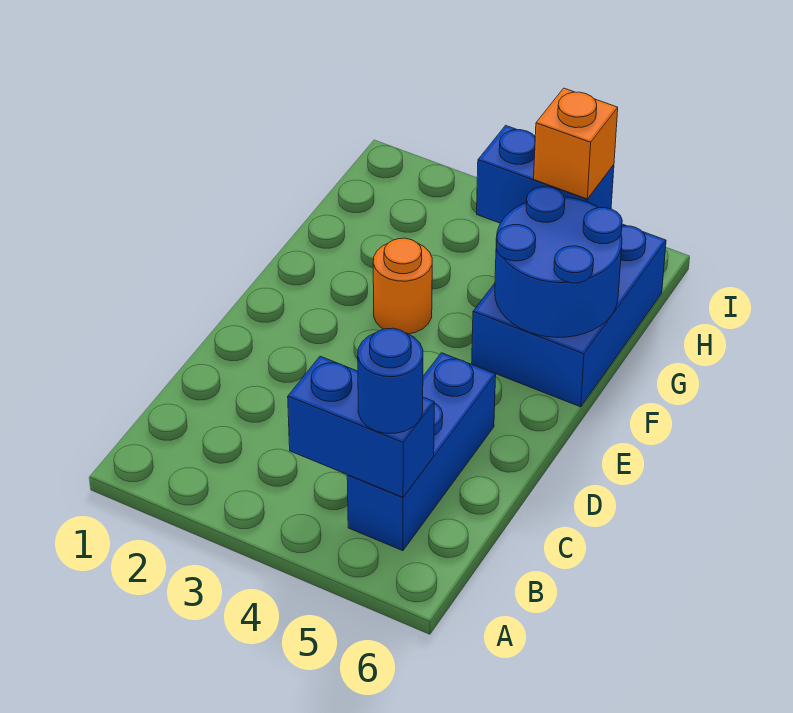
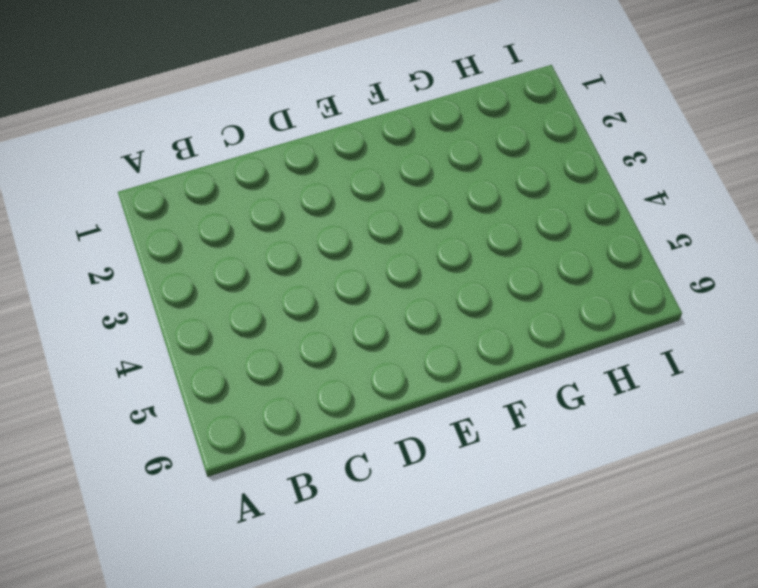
none -> blue 1x3 brick [347,353,496,551]
none -> orange 1x1 round brick [373,238,432,334]

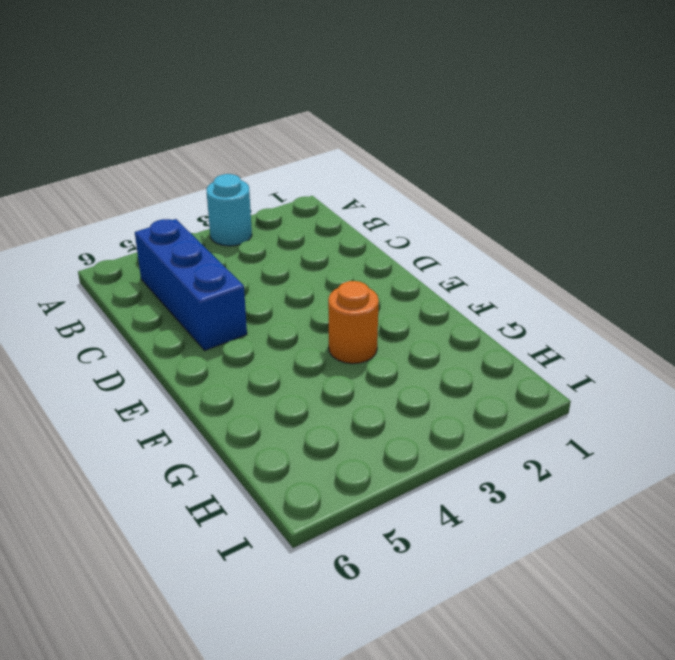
cyan 1x1 round brick [206,174,252,246] -> none
none -> blue 2x3 brick [472,224,666,407]
none -> blue 1x2 brick [288,356,434,497]

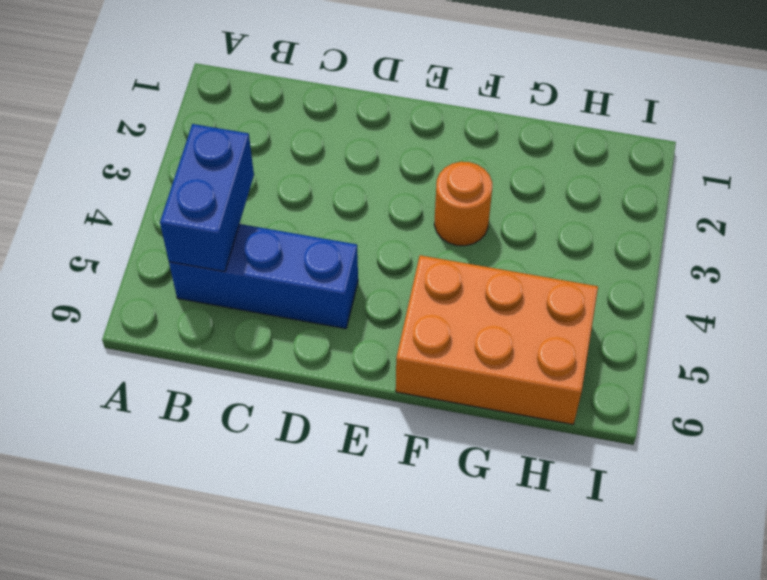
orange 2x3 brick [396,255,598,424] -> blue 2x3 brick [472,224,666,407]
none -> blue 2x2 round brick [495,187,622,338]
none -> blue 1x2 brick [477,125,614,223]

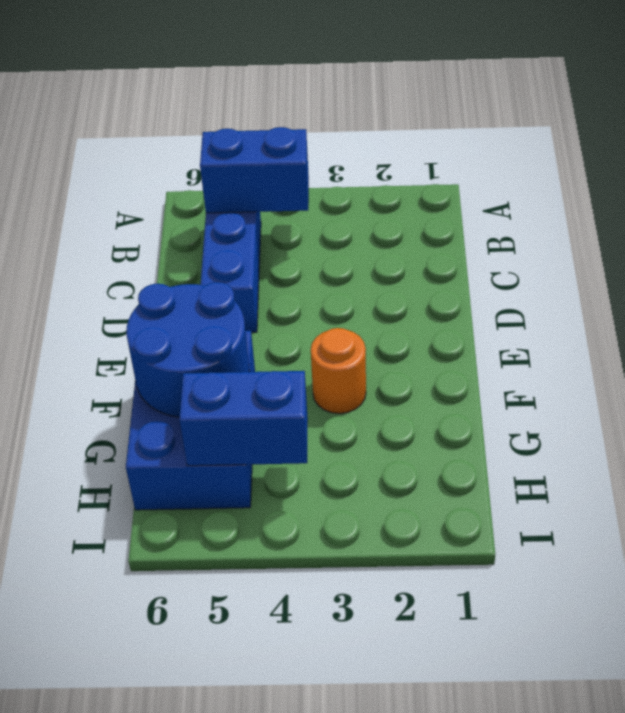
none -> blue 1x1 round brick [358,328,423,433]
none -> orange 1x1 brick [534,88,618,199]

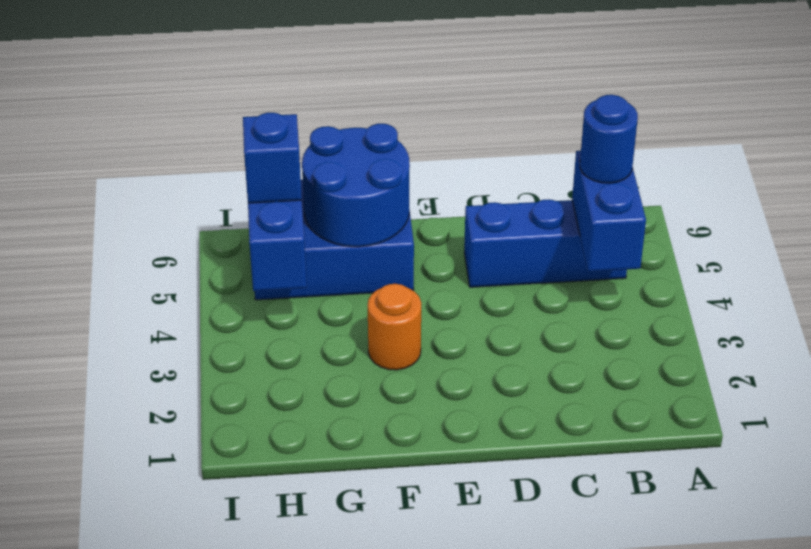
blue 1x1 brick [243,113,302,203] -> orange 1x1 brick [534,88,618,199]

